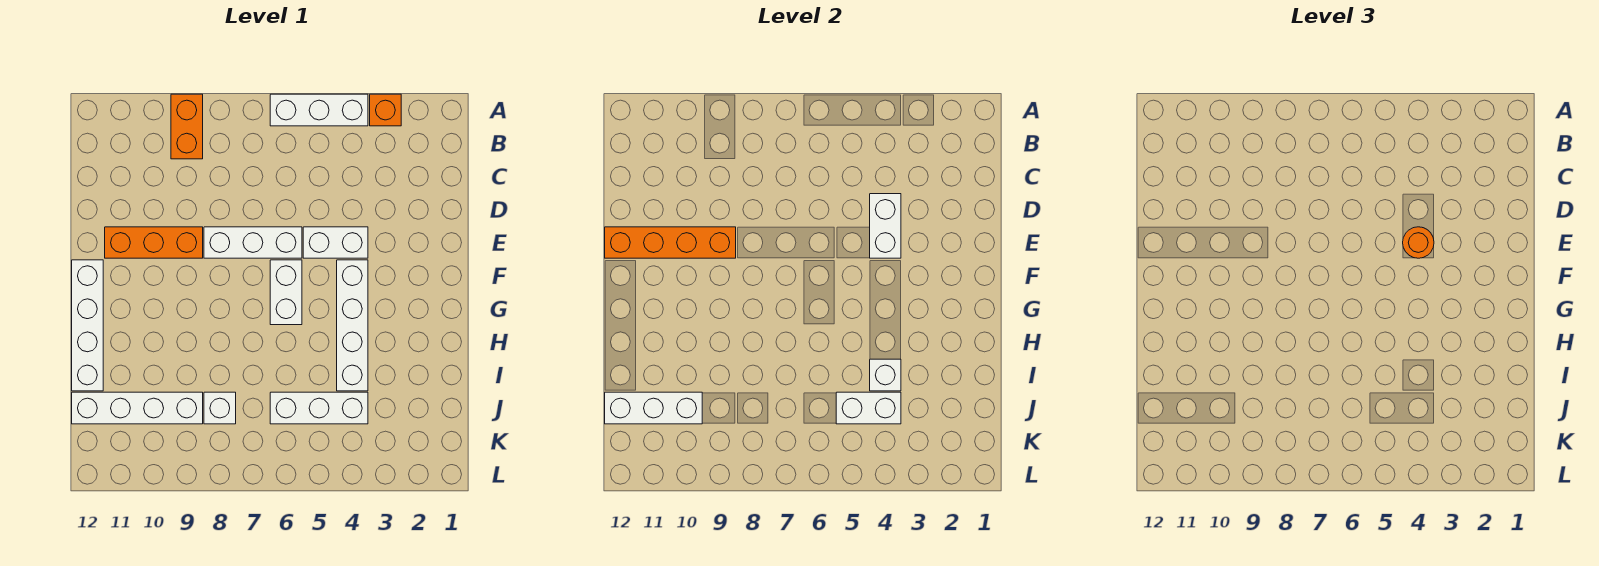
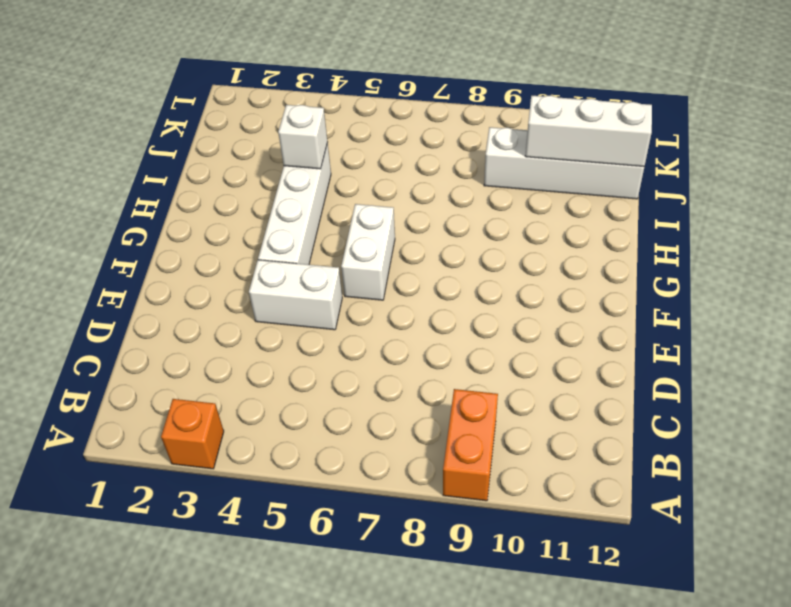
none -> white 1x3 brick [270,94,368,126]
none -> white 1x3 brick [204,227,302,258]
none -> orange 1x3 brick [105,227,203,258]

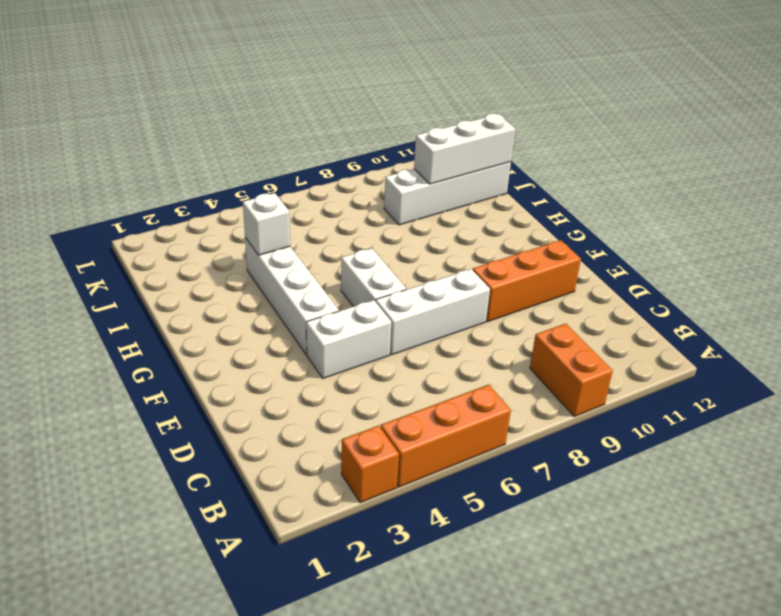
orange 1x3 brick [381,385,511,487] -> white 1x3 brick [270,94,368,126]
none -> white 1x4 brick [72,260,103,391]
none -> white 1x3 brick [270,392,368,424]
none -> white 1x1 brick [204,392,236,424]

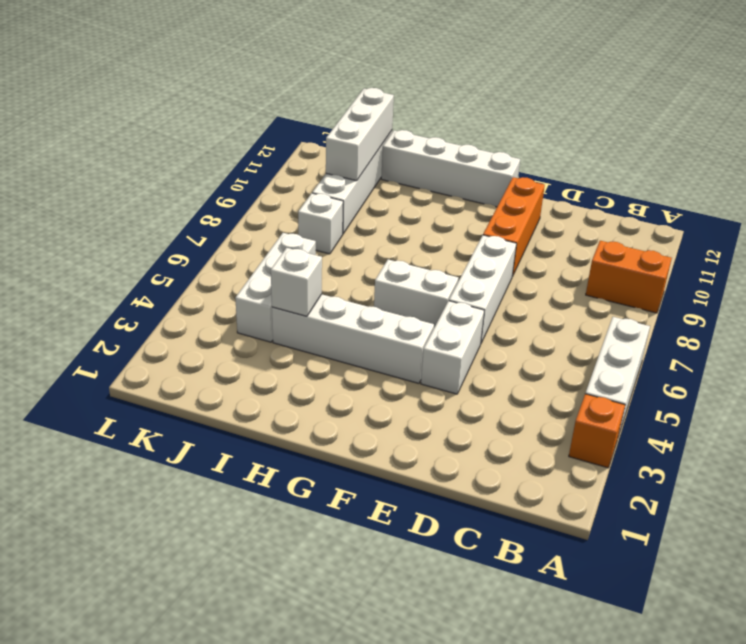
none -> white 1x2 brick [870,194,901,258]
none -> orange 1x4 brick [605,227,736,258]
none -> white 1x2 brick [836,392,901,424]

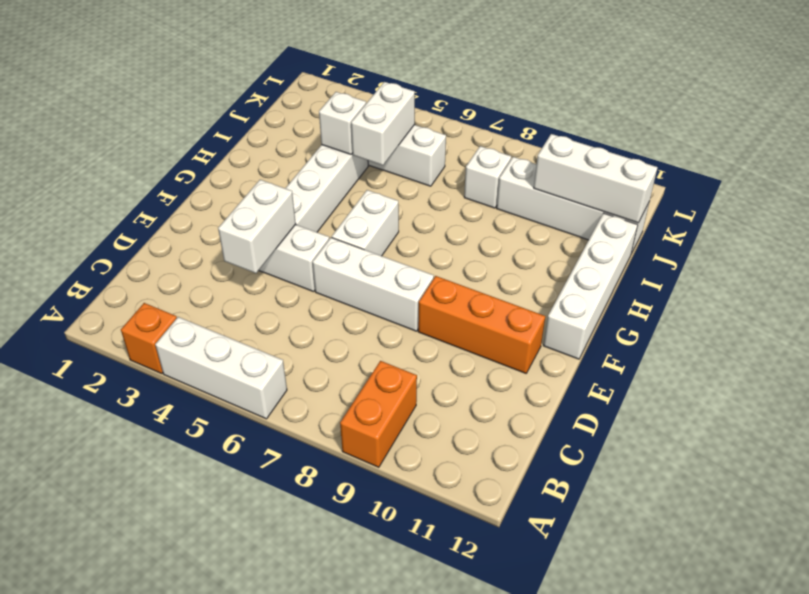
white 1x2 brick [351,82,415,165] -> white 1x2 brick turned to [836,392,901,424]
none -> orange 1x4 brick [605,227,736,258]
none -> orange 1x1 round brick [1403,227,1434,258]

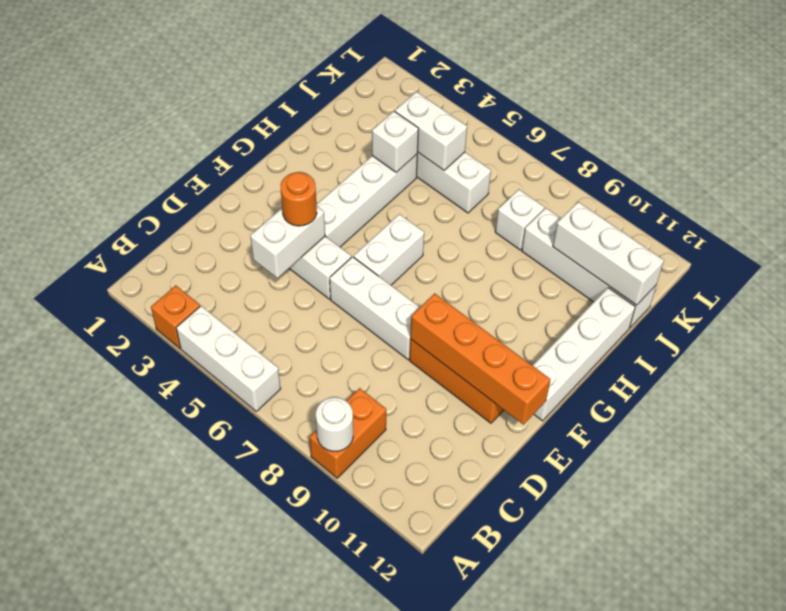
white 1x1 round brick [316,397,353,451] -> none

